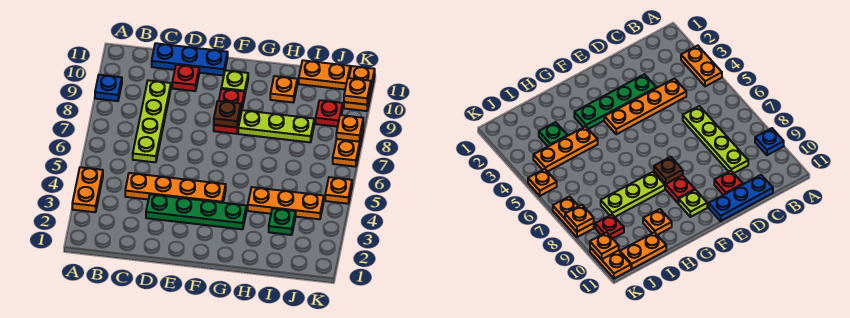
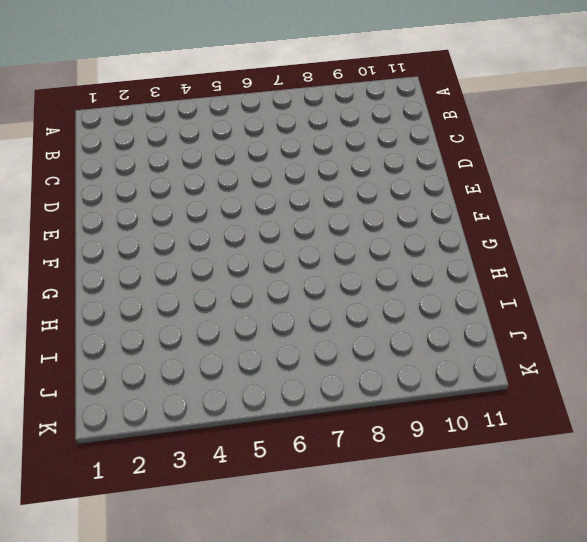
none -> orange 1x2 plate [72,167,103,212]
none -> blue 1x1 plate [95,75,122,101]
none -> orange 1x4 plate [125,173,226,203]

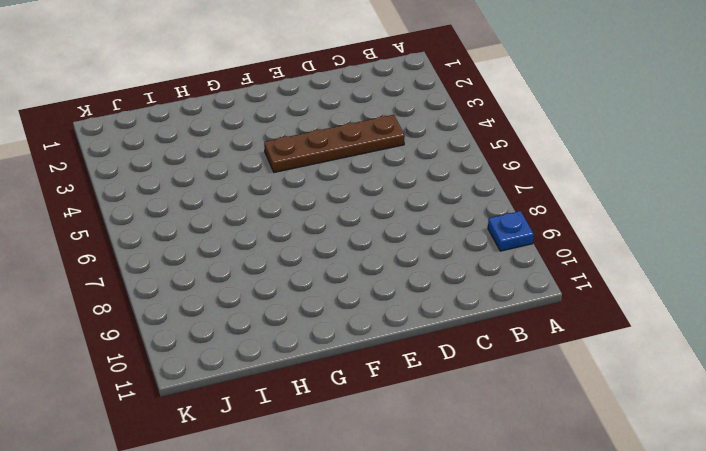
brown 1x4 plate [264,115,405,172] -> orange 1x4 plate [125,173,226,203]
none -> orange 1x2 plate [72,167,103,212]
none -> lime 1x4 plate [133,80,171,162]
none -> blue 1x3 plate [152,43,228,76]

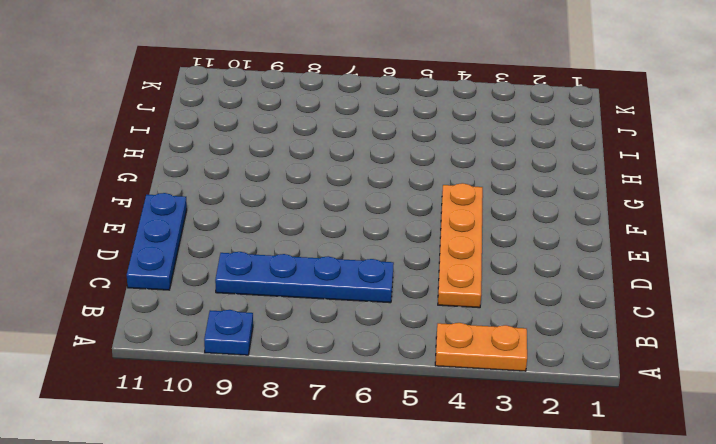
blue 1x4 plate [215,252,394,303] -> lime 1x4 plate [133,80,171,162]
none -> green 1x4 plate [146,194,246,229]
none -> red 1x1 plate [172,65,199,91]
none -> red 1x2 plate [214,89,245,134]

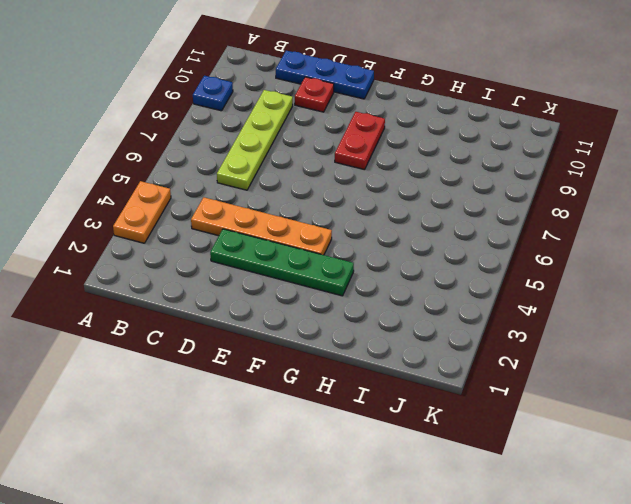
none -> lime 1x1 plate [221,70,248,93]
none -> lime 1x3 plate [238,110,314,142]
none -> orange 1x3 plate [248,187,324,219]

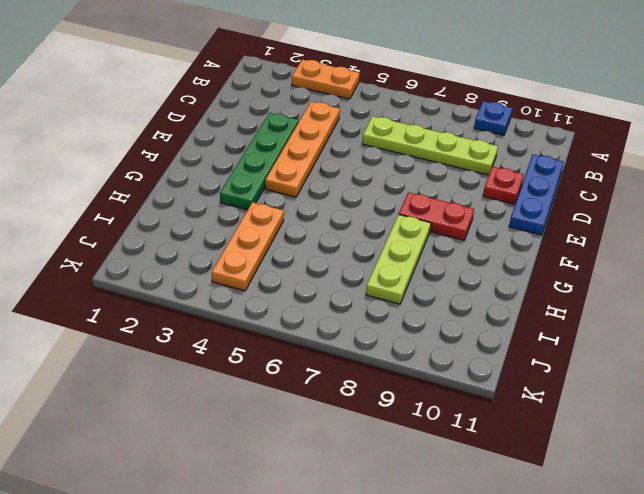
none -> lime 1x1 plate [221,70,248,93]
none -> orange 1x1 plate [270,76,297,103]
none -> green 1x1 plate [269,208,296,235]

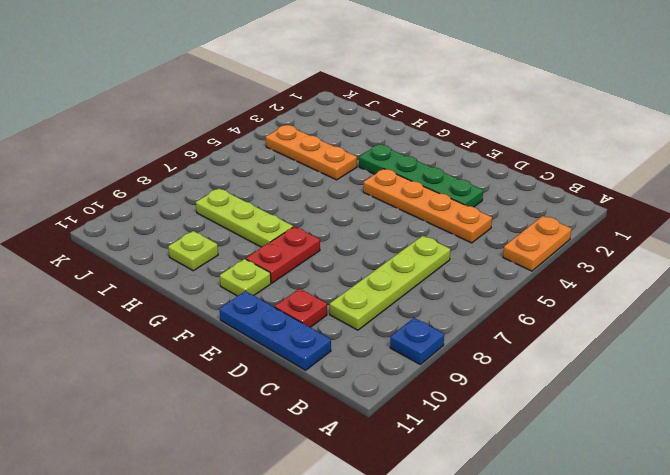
lime 1x1 plate [168,231,218,271] -> orange 1x1 plate [270,76,297,103]
none -> green 1x1 plate [269,208,296,235]
none -> orange 1x2 plate [299,60,350,90]
none -> red 1x1 plate [316,100,343,127]

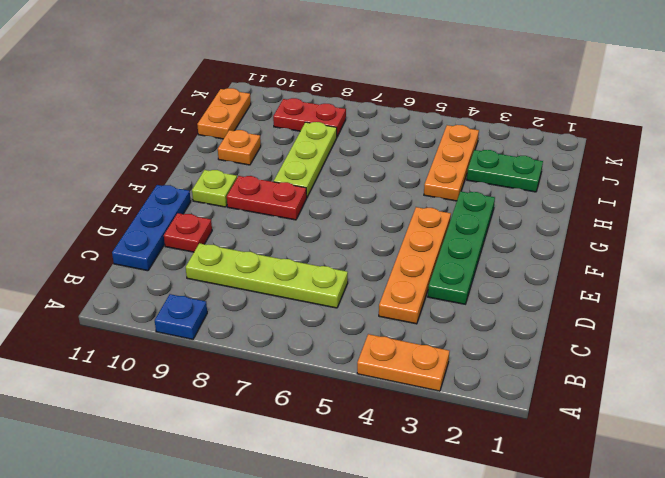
green 1x2 plate [467,150,543,192] -> green 1x1 plate [269,208,296,235]
red 1x2 plate [273,98,346,137] -> red 1x1 plate [316,100,343,127]
none -> orange 1x1 plate [325,177,352,204]
none -> orange 1x2 plate [333,129,363,167]
none -> orange 1x2 plate [344,66,375,111]

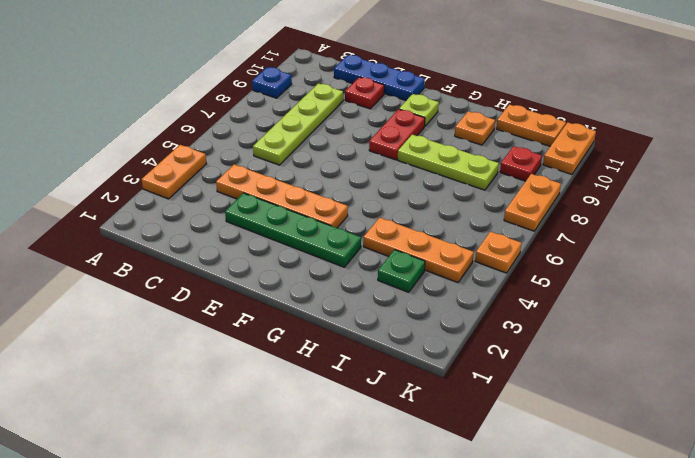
none -> brown 1x1 plate [214,101,241,127]
none -> orange 1x1 plate [336,115,363,142]
none -> orange 1x1 plate [344,78,371,105]

